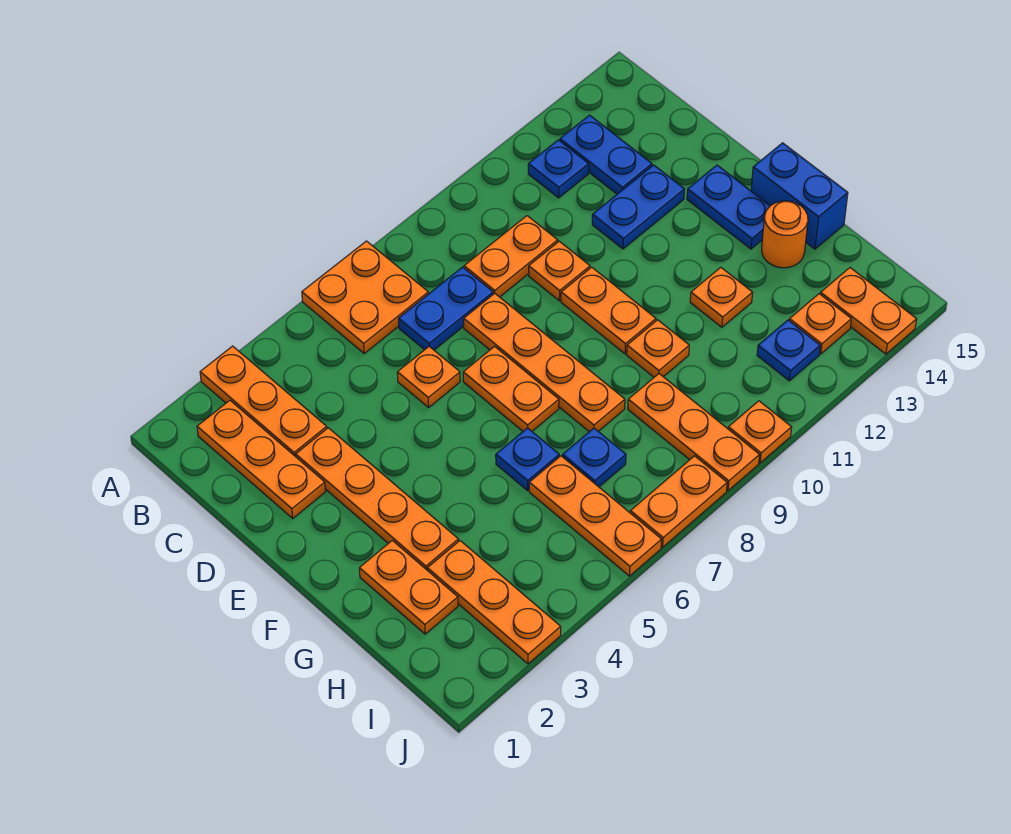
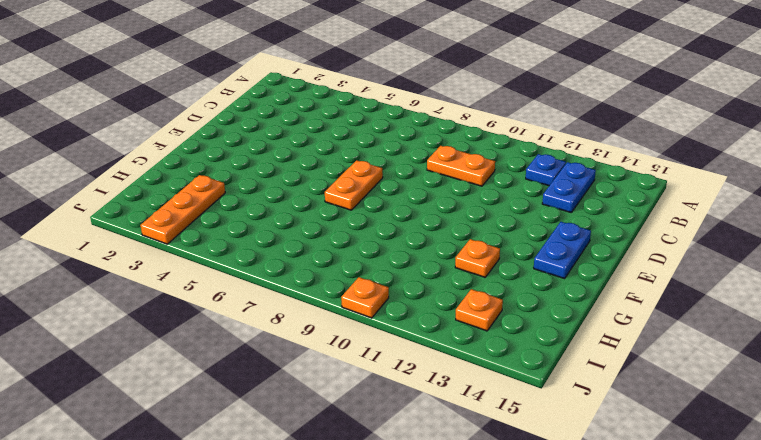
none -> orange 1x3 plate [200,346,327,457]
none -> orange 2x2 plate [302,241,428,353]
none -> orange 1x3 plate [197,400,326,518]
none -> blue 1x2 plate [399,267,493,350]

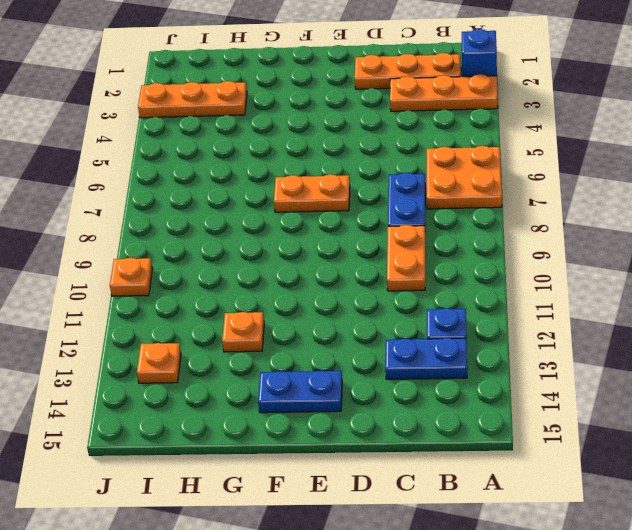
blue 1x1 brick [462,29,497,77] -> none
none -> orange 1x4 plate [296,428,458,570]
none -> orange 1x1 plate [397,347,460,407]
none -> orange 1x4 plate [464,293,625,432]
none -> orange 1x1 plate [529,241,590,301]

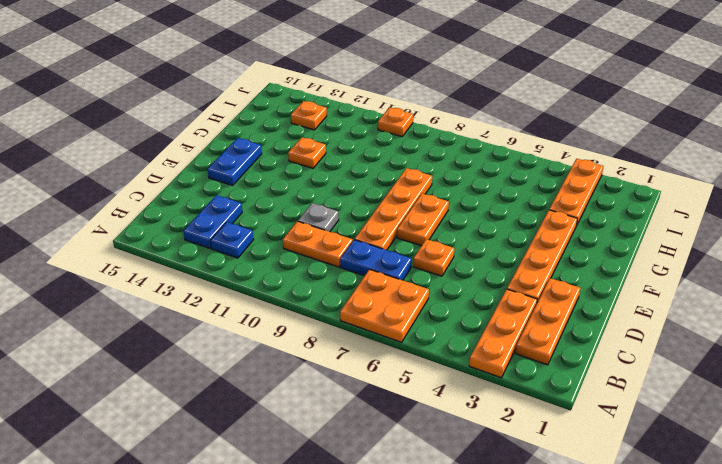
grey 1x1 plate [298,203,339,232] -> orange 1x1 plate [529,241,590,301]
none -> blue 1x2 plate [592,165,685,249]
none -> orange 1x2 plate [561,267,656,354]
none -> blue 1x2 brick [751,143,848,249]
none -> orange 1x2 plate [359,540,458,634]

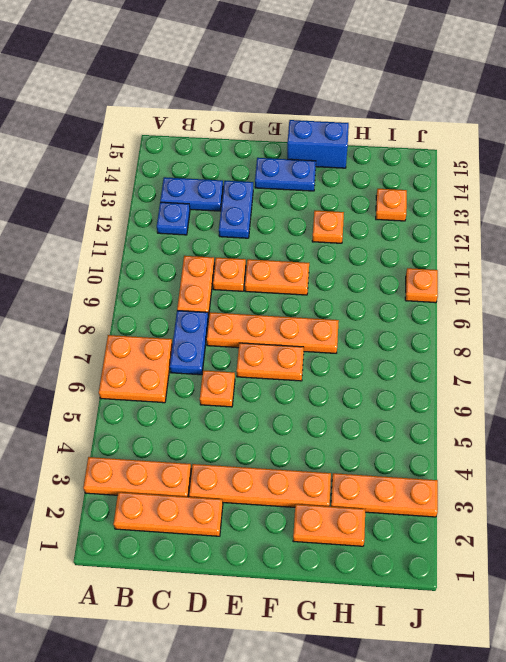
none -> blue 1x1 plate [496,428,559,491]
none -> orange 1x1 plate [627,320,689,377]
none -> orange 1x1 round brick [762,201,808,268]
none -> orange 1x3 plate [529,456,662,576]

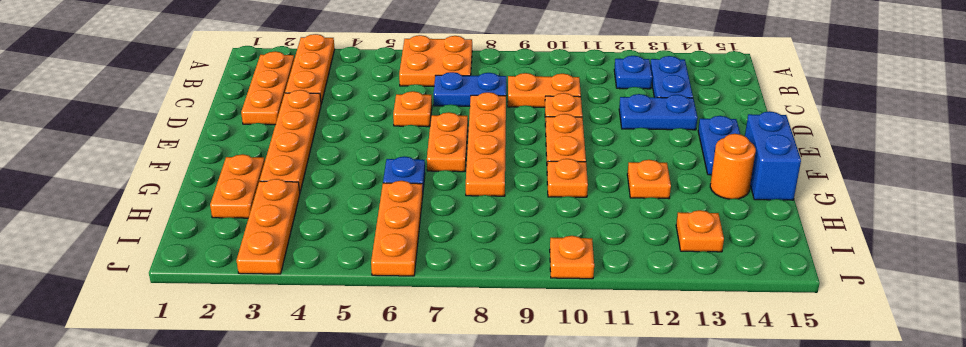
none -> blue 1x1 plate [563,428,626,487]
none -> orange 1x3 plate [628,374,760,491]
none -> blue 1x1 plate [757,320,820,381]
none -> orange 1x2 plate [820,268,917,354]

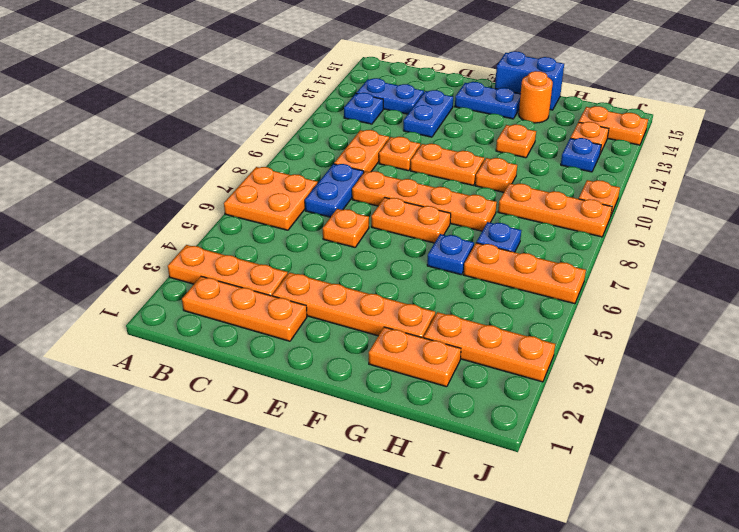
none -> orange 1x2 plate [630,456,727,547]

